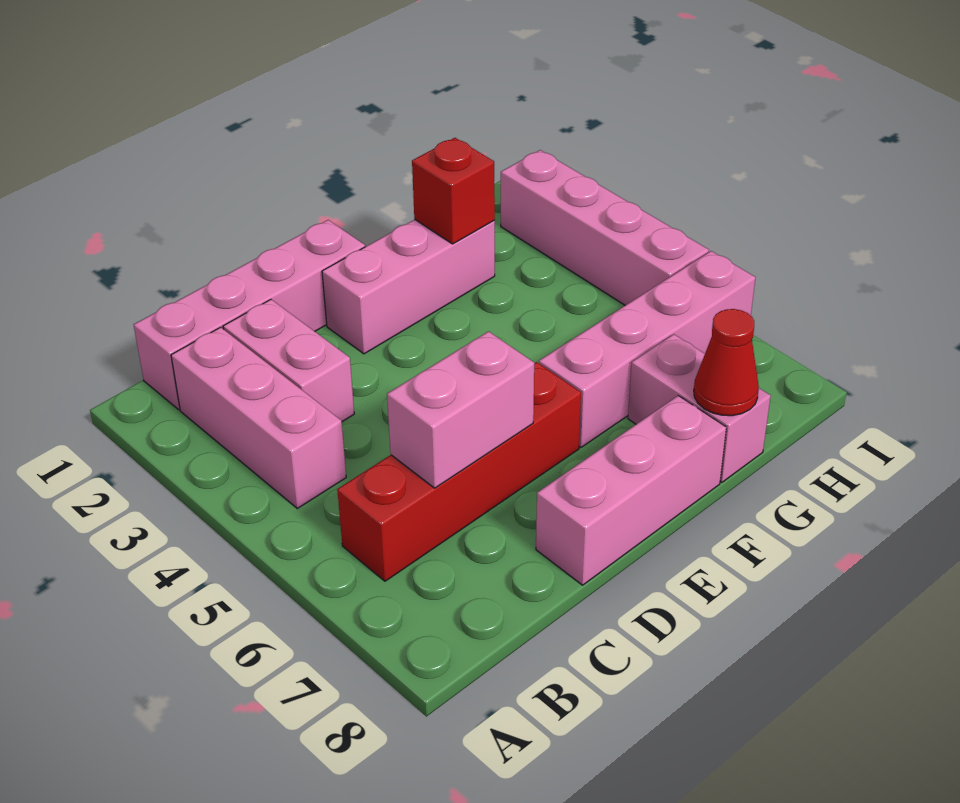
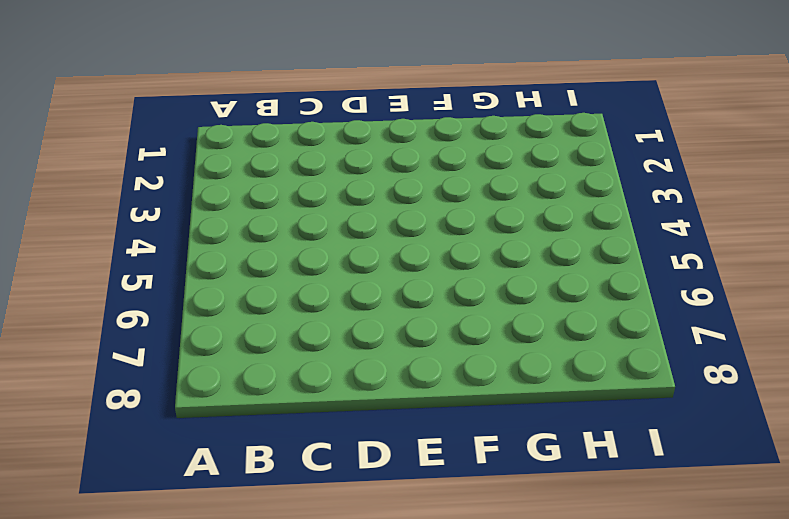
none -> pink 1x4 brick [134,220,365,409]
none -> pink 1x3 brick [171,327,346,508]
none -> red 1x4 brick [337,362,581,581]

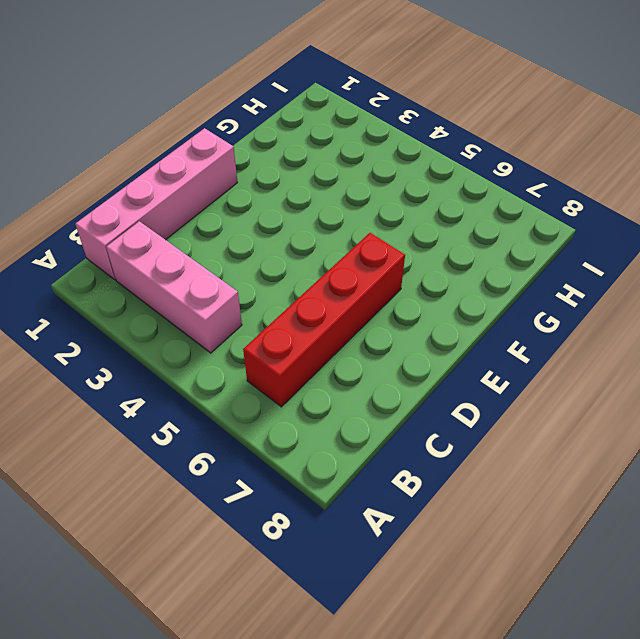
none -> pink 1x2 brick [223,300,354,422]
none -> pink 1x3 brick [536,396,726,585]
none -> pink 1x3 brick [322,219,495,354]

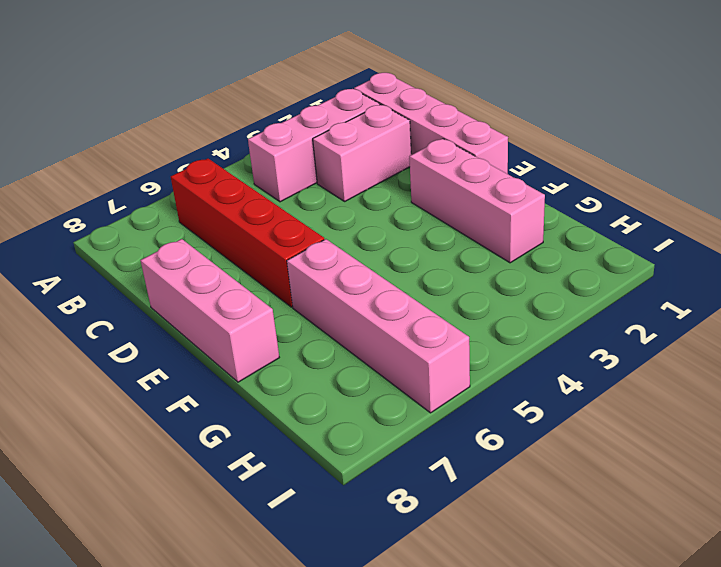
none -> pink 1x2 brick [628,334,771,482]
none -> pink 1x4 brick [501,150,709,305]
none -> pink 1x2 brick [387,331,534,488]

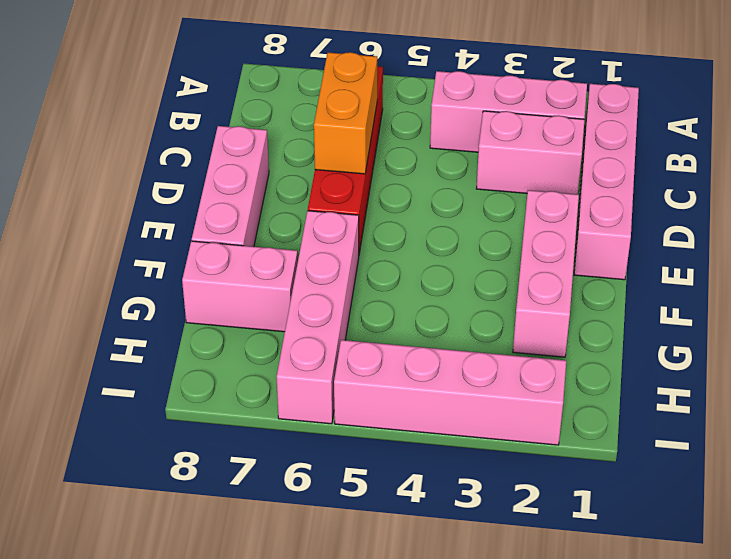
orange 1x2 brick [314,52,377,174] -> pink 1x2 brick [387,331,534,488]
none -> red 1x1 brick [412,138,495,244]
none -> red 1x1 cone [694,309,759,416]

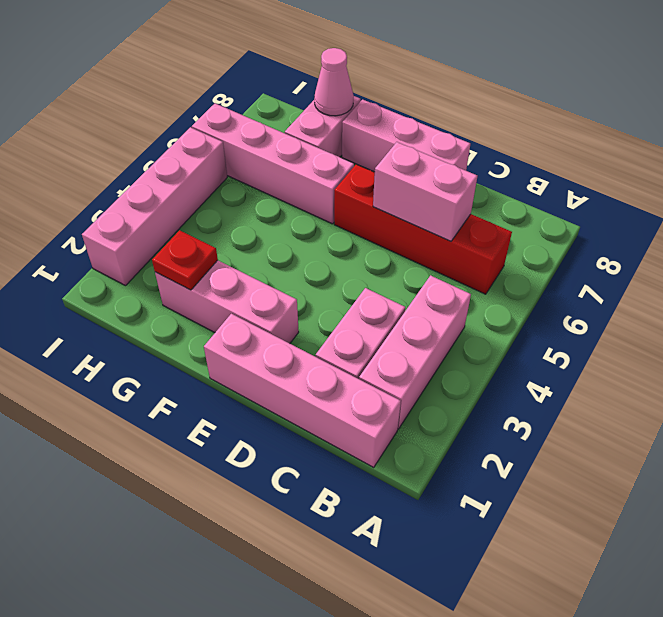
red 1x1 plate [152,230,218,290] -> red 1x1 brick [412,138,495,244]
pink 1x1 cone [314,48,354,116] -> red 1x1 cone [694,309,759,416]

